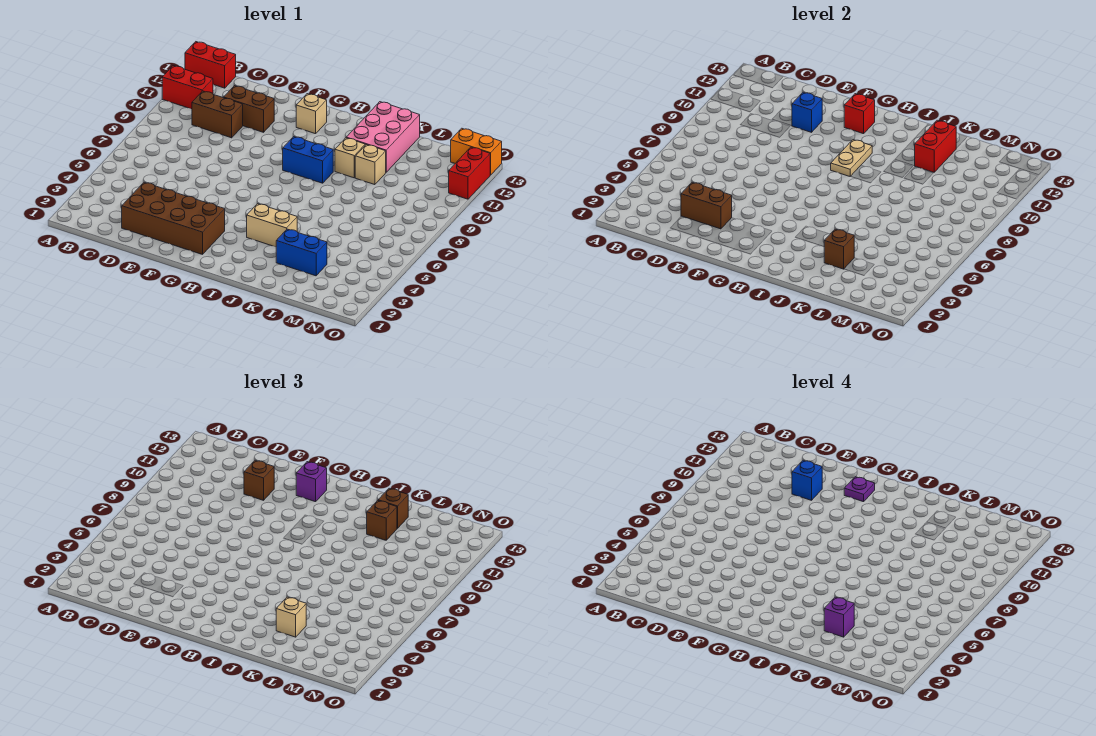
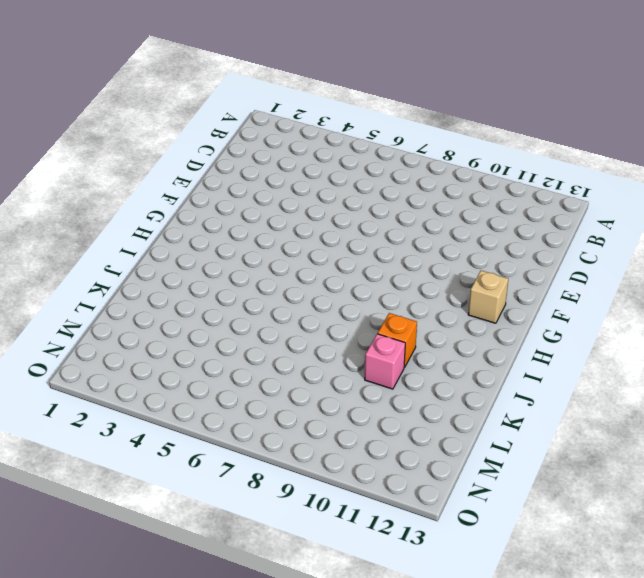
orange 1x1 brick [378,313,417,367] -> tan 1x1 brick [335,138,365,178]
pink 1x1 brick [365,334,405,389] -> tan 1x1 brick [355,145,386,185]
none -> red 1x2 brick [162,66,213,109]
none -> red 1x2 brick [185,42,236,88]
none -> brown 1x2 brick [192,91,243,138]

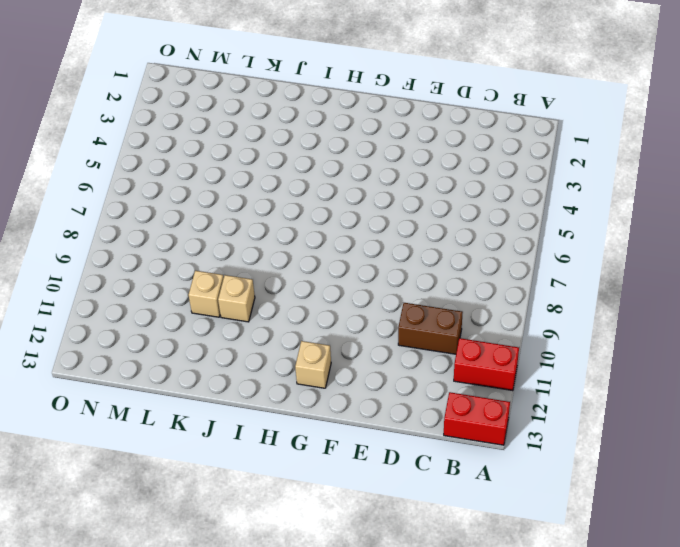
none -> brown 2x4 brick [122,182,225,254]
none -> brown 1x2 brick [224,86,274,132]
none -> blue 1x2 brick [283,137,333,183]

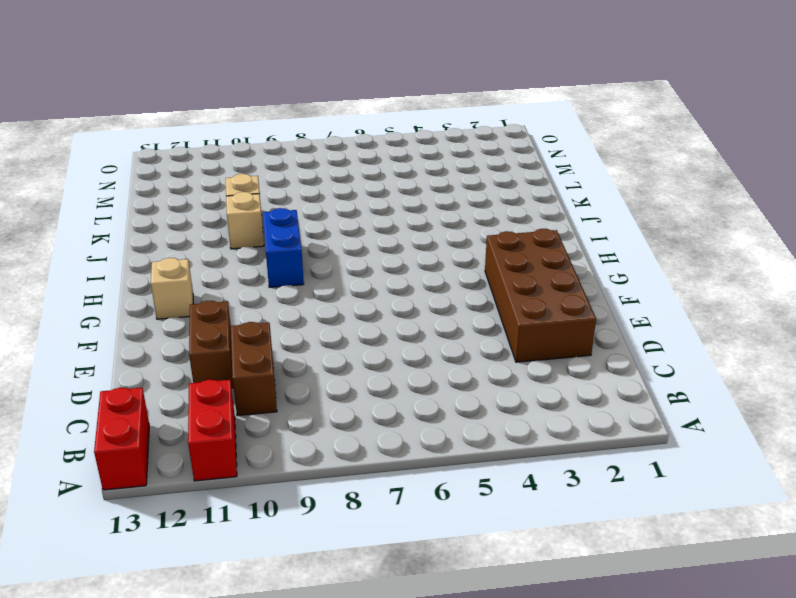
none -> tan 1x2 brick [247,204,297,247]
none -> pink 2x3 brick [346,102,420,172]
none -> blue 1x2 brick [276,229,327,276]

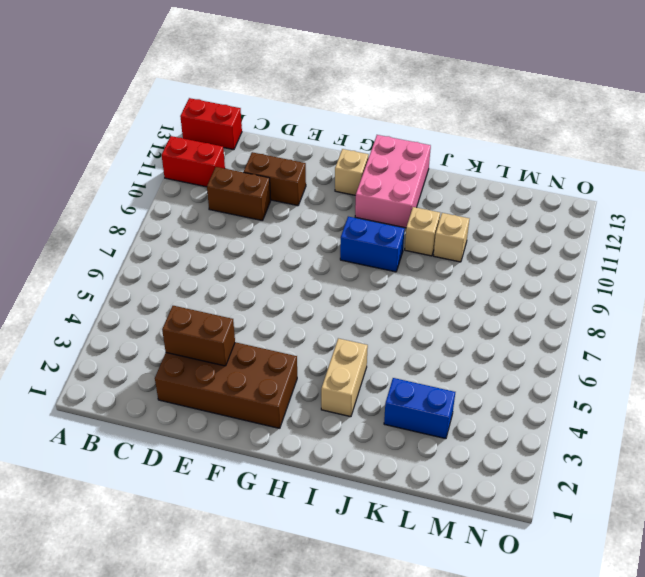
pink 2x3 brick [355,135,431,228] -> pink 2x3 brick moved to [346,102,420,172]
tan 1x2 brick [321,338,368,417] -> tan 1x2 brick turned to [247,204,297,247]
none -> orange 1x2 brick [451,128,502,175]
none -> red 1x2 brick [449,147,490,199]
none -> blue 1x1 brick [792,92,822,132]

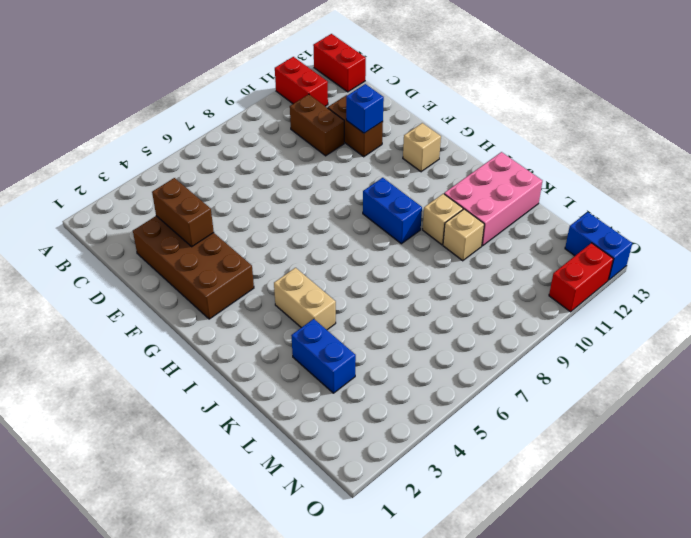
blue 1x2 brick [565,212,632,280] -> orange 1x2 brick [451,128,502,175]
none -> red 1x1 brick [844,94,875,134]
none -> tan 1x2 plate [831,140,872,176]
none -> brown 1x1 brick [824,229,854,269]

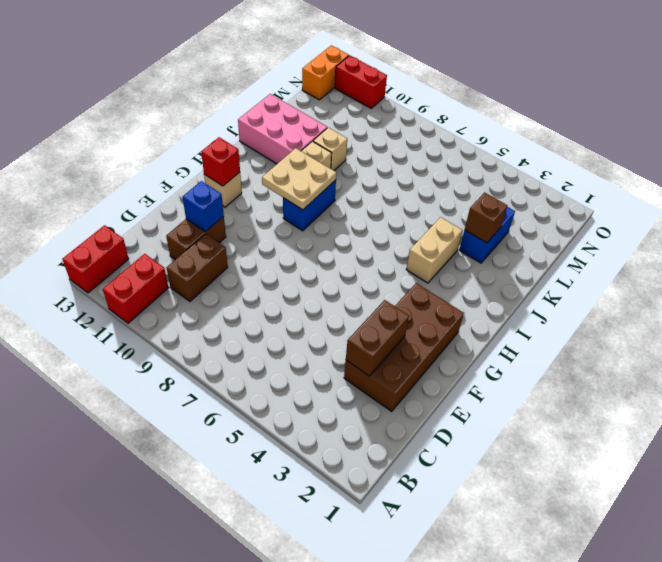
tan 2x2 plate [262,148,336,210] -> tan 1x2 plate [831,140,872,176]
none -> red 1x2 brick [915,120,956,172]
none -> brown 1x1 brick [244,460,274,500]
none -> purple 1x1 brick [296,462,327,502]

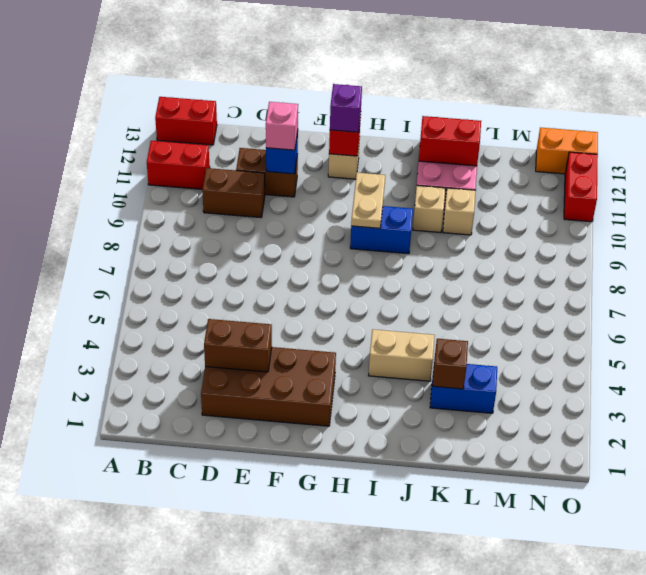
pink 1x1 brick [266,102,298,150] -> brown 1x1 brick [244,460,274,500]
red 1x2 brick [419,116,481,166] -> red 1x2 brick turned to [915,120,956,172]
none -> tan 1x1 brick [276,597,306,637]
none -> brown 1x1 brick [367,500,397,540]
none -> brown 1x1 brick [378,488,408,528]

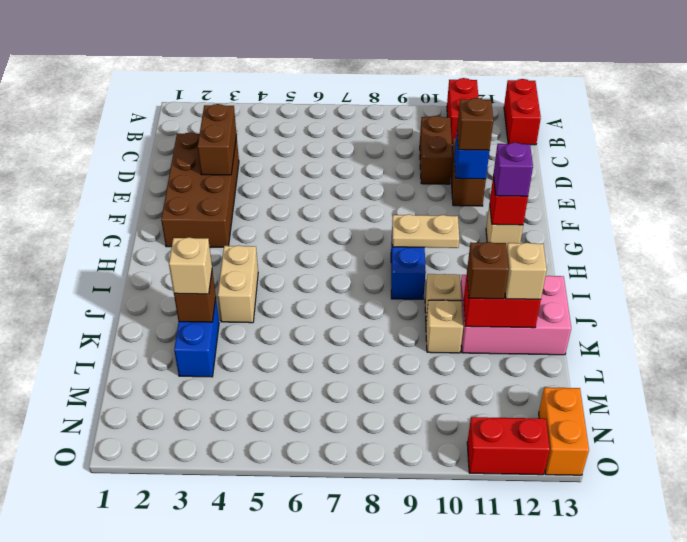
tan 1x1 brick [505,243,547,299] -> brown 1x1 brick [378,488,408,528]
none -> blue 1x1 brick [792,460,822,500]
none -> purple 1x1 plate [844,477,875,502]
none -> purple 1x1 brick [824,597,854,637]

